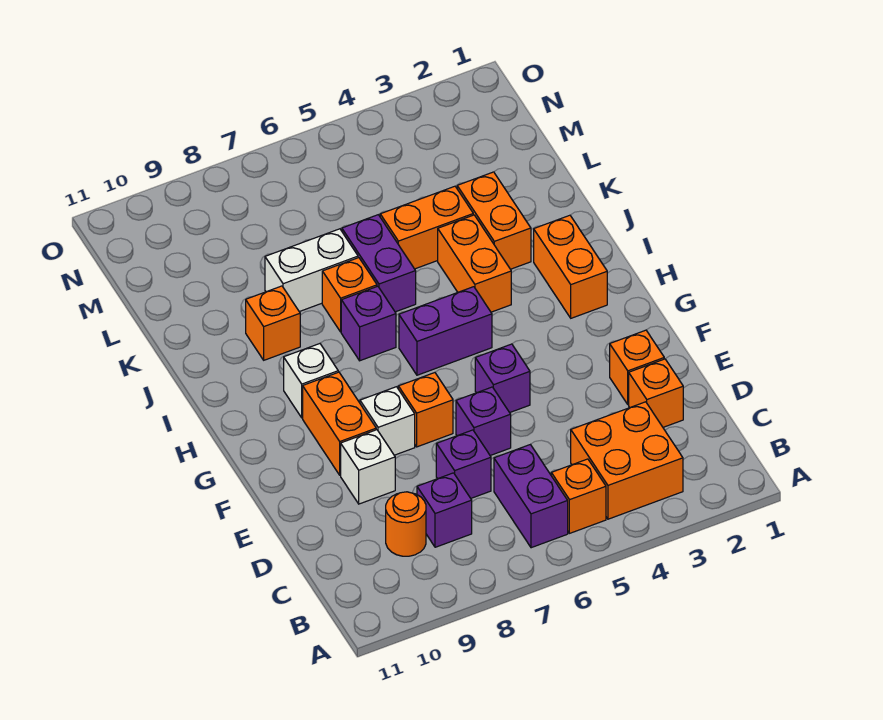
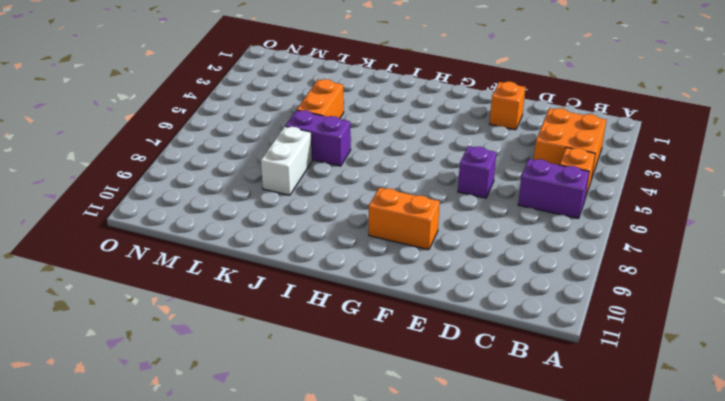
none -> purple 1x1 brick [417,473,472,547]
none -> orange 1x1 round brick [386,492,426,556]
none -> orange 1x1 brick [629,359,683,427]

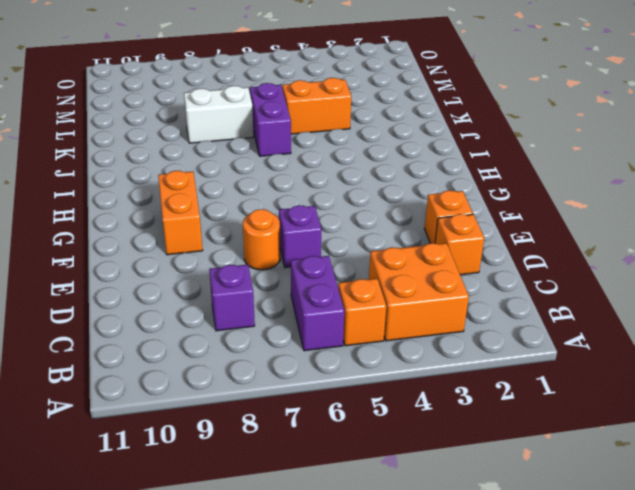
orange 1x1 round brick [243,209,280,270] -> orange 1x1 round brick moved to [386,492,426,556]
none -> purple 1x1 brick [436,430,491,498]
none -> white 1x1 brick [341,430,395,504]
none -> purple 1x1 brick [475,344,530,413]

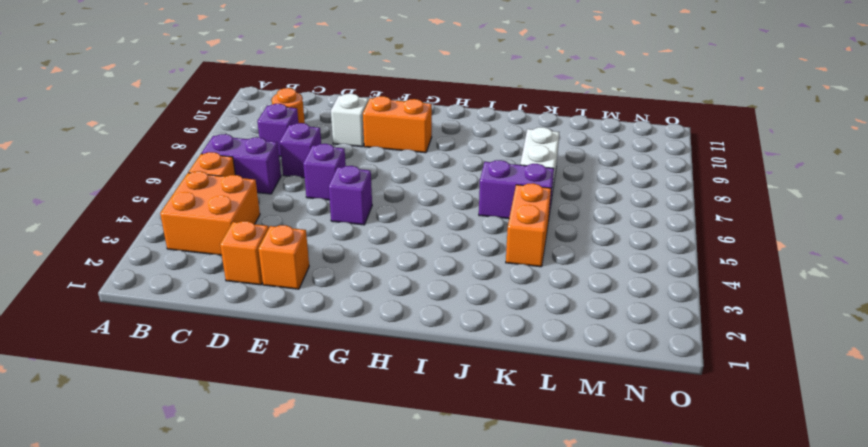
none -> orange 1x1 brick [398,373,453,447]
none -> white 1x1 brick [360,387,415,455]
none -> orange 1x2 brick [534,215,607,318]

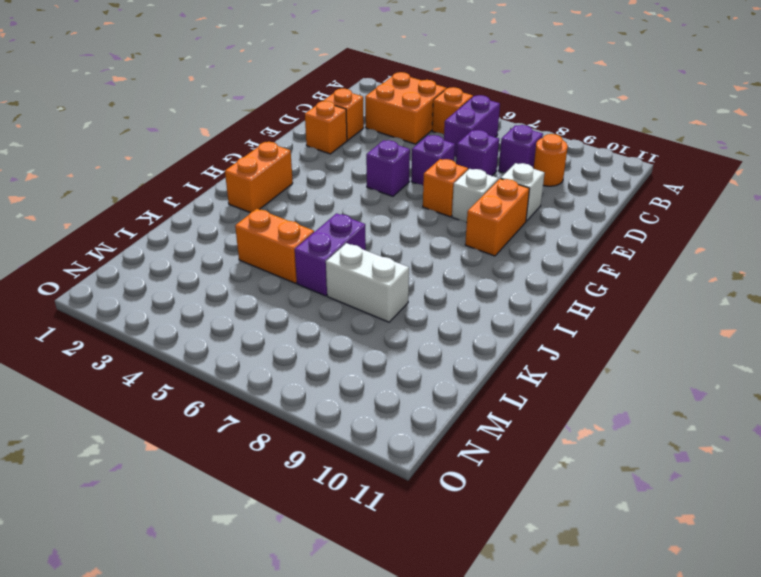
none -> purple 1x2 brick [399,287,492,375]
none -> white 1x1 brick [284,344,338,418]
none -> orange 1x2 brick [438,215,511,312]

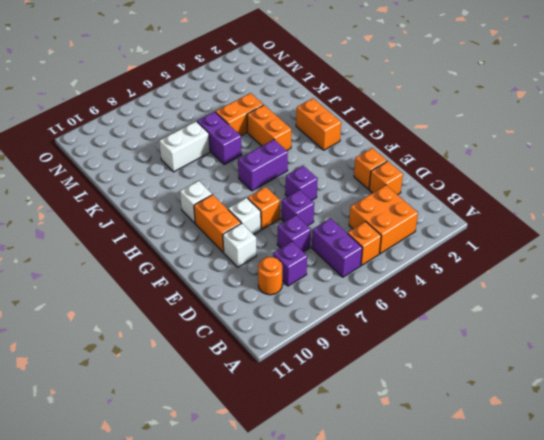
none -> purple 1x1 brick [341,286,396,361]
none -> orange 1x2 brick [457,172,531,269]
none -> orange 1x1 brick [322,258,377,332]

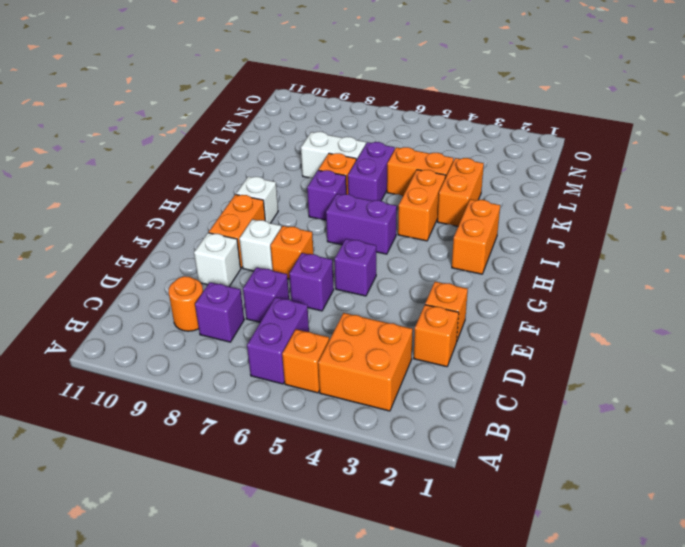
none -> orange 1x1 brick [246,286,300,360]

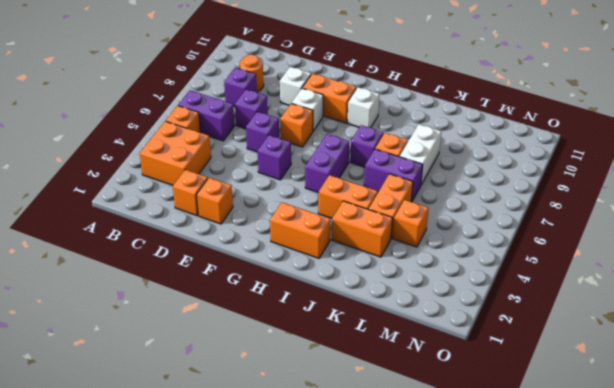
orange 1x1 brick [393,200,429,247] -> orange 1x1 brick moved to [246,286,300,360]

